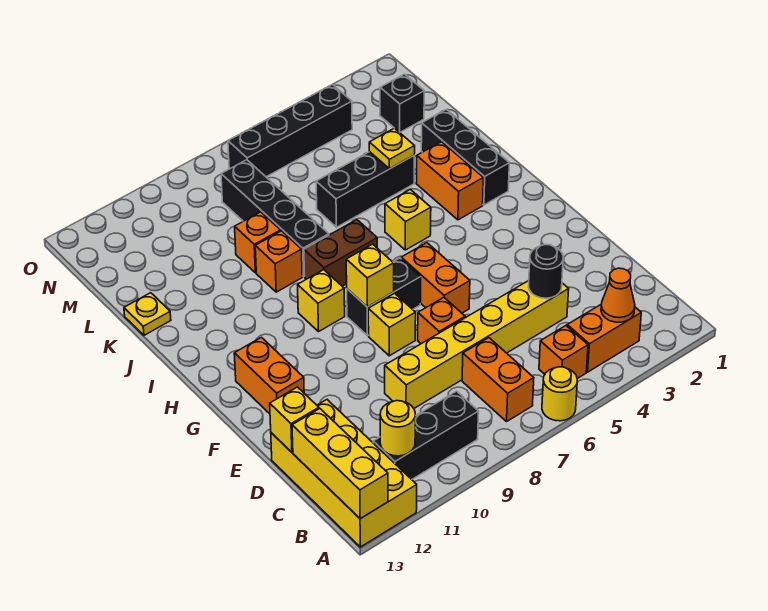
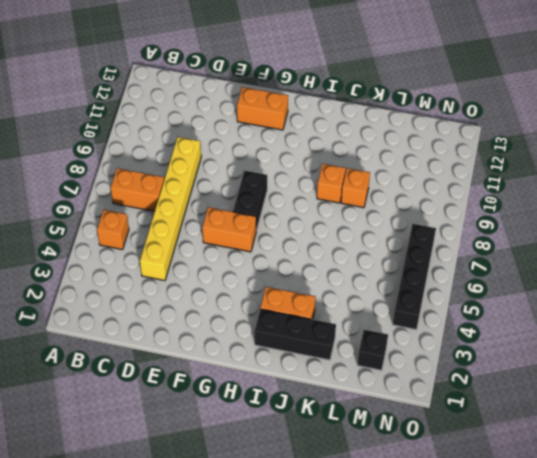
none -> yellow 1x1 round brick [542,367,577,421]
none -> yellow 2x4 brick [271,400,417,547]
none -> orange 1x2 brick [567,305,641,372]
none -> black 1x3 brick [373,391,479,479]

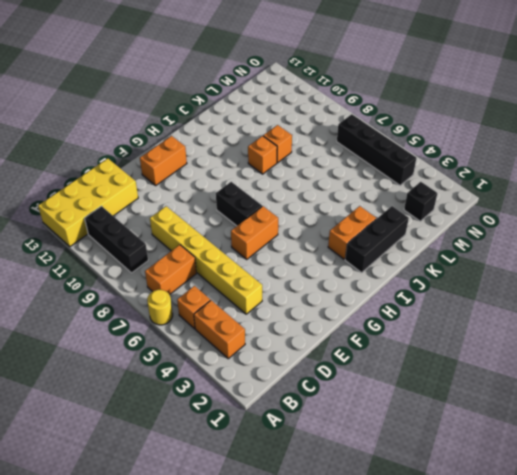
none -> orange 1x1 brick [418,297,465,344]
none -> yellow 1x1 brick [368,293,416,356]
none -> yellow 1x1 brick [298,270,345,332]
none -> yellow 1x1 brick [385,190,431,250]

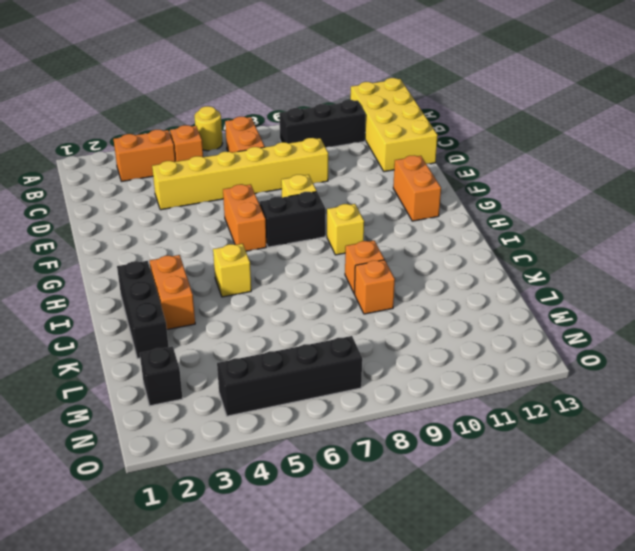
none -> orange 1x1 brick [418,297,465,344]
none -> brown 1x2 brick [304,220,377,286]
none -> black 1x4 brick [221,160,329,277]
none -> black 1x3 brick [316,152,414,227]

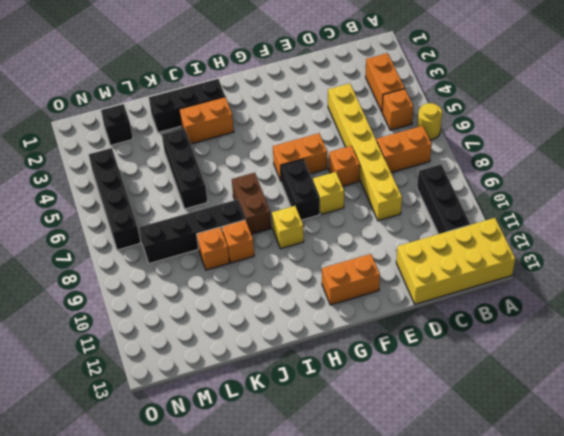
none -> yellow 1x1 brick [385,190,431,250]
none -> yellow 1x1 plate [124,293,171,335]
none -> yellow 1x3 brick [292,409,388,519]
none -> orange 1x1 cone [601,268,635,322]

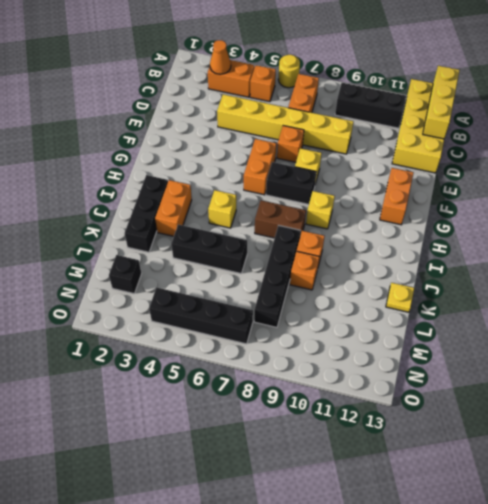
none -> yellow 1x1 round brick [380,401,415,456]
none -> black 1x1 round brick [529,245,563,298]
none -> yellow 1x1 brick [270,387,319,452]
none -> yellow 1x1 brick [346,244,394,307]

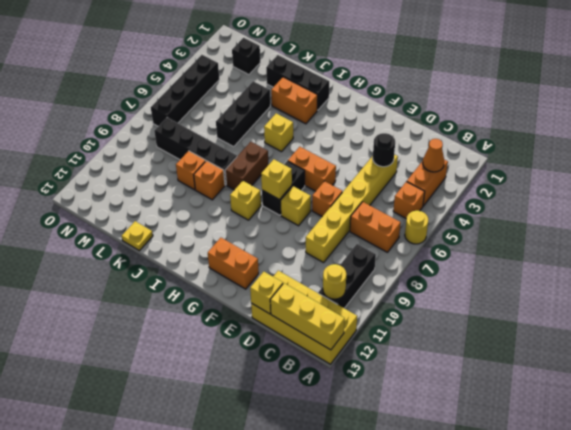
none -> yellow 1x1 plate [369,128,415,169]

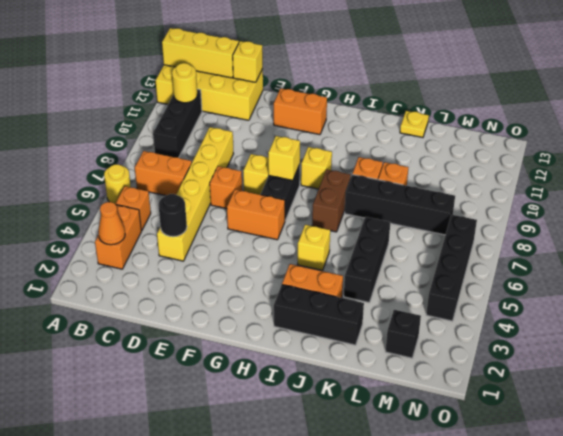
none -> yellow 1x1 plate [369,128,415,169]

